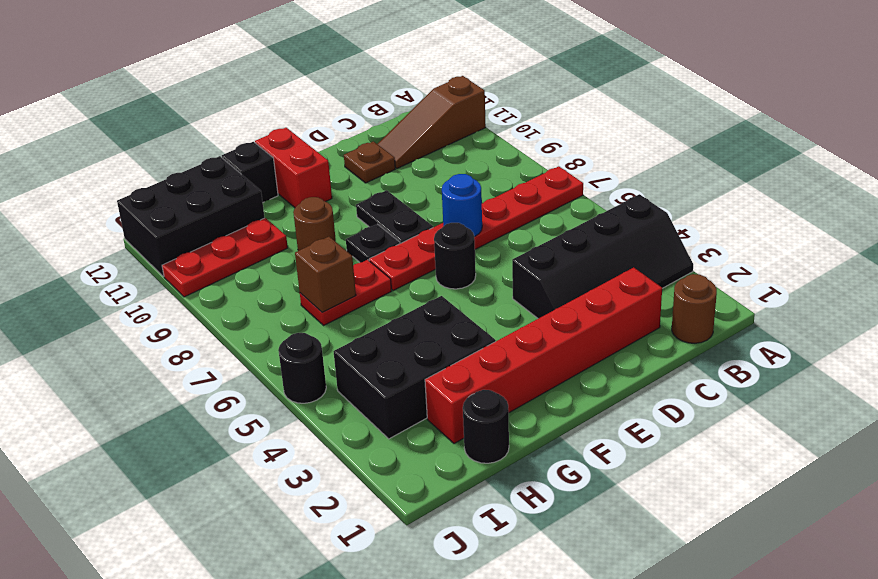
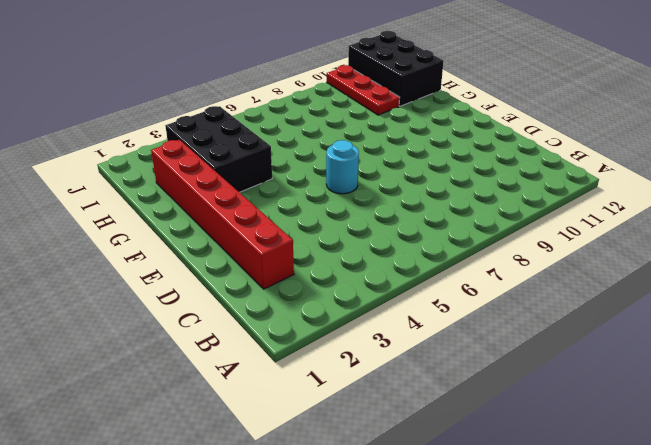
cyan 1x1 round brick [326,140,359,194] -> black 1x1 round brick [434,223,476,289]
none -> black 2x4 slope [512,194,693,319]
none -> red 1x6 plate [369,166,583,290]
none -> brown 1x3 slope [378,76,486,168]

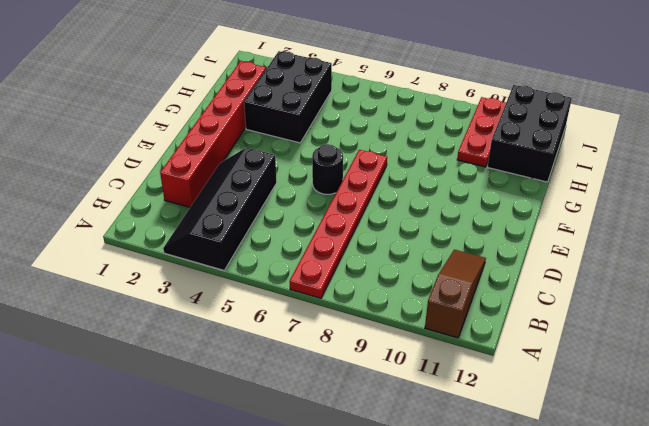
none -> brown 1x1 round brick [672,274,717,343]
none -> brown 1x1 plate [344,141,395,183]
none -> black 1x2 plate [356,190,433,243]

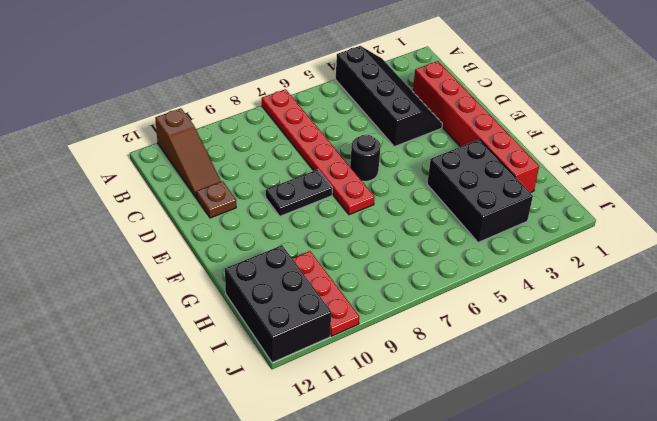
none -> brown 1x1 round brick [672,274,717,343]
none -> black 1x1 plate [346,224,400,263]
none -> red 1x2 brick [255,128,332,208]

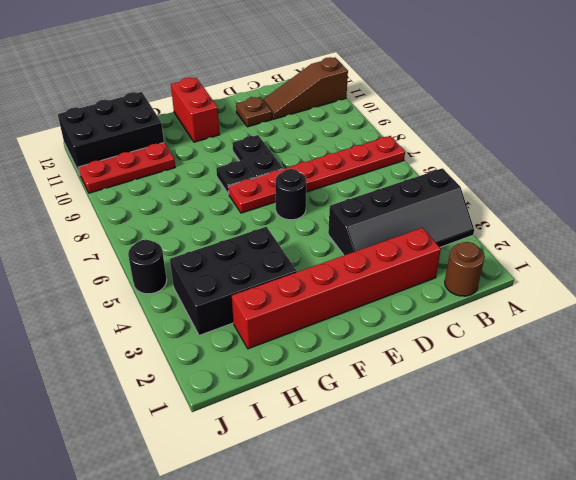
none -> red 1x2 plate [300,260,392,325]
none -> brown 1x1 round brick [293,197,336,251]
none -> black 1x1 brick [222,142,278,203]

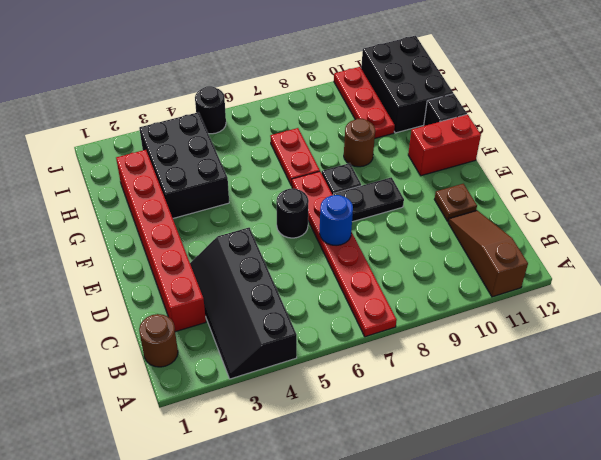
none -> black 1x1 round brick [463,390,509,463]
none -> brown 1x1 brick [295,237,356,313]

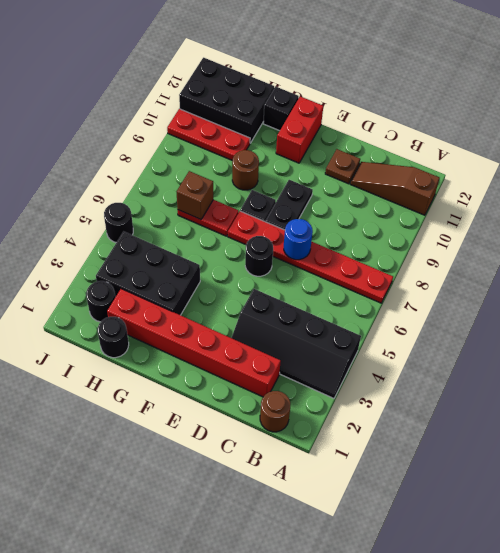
black 1x1 round brick [86,281,115,322] -> none

